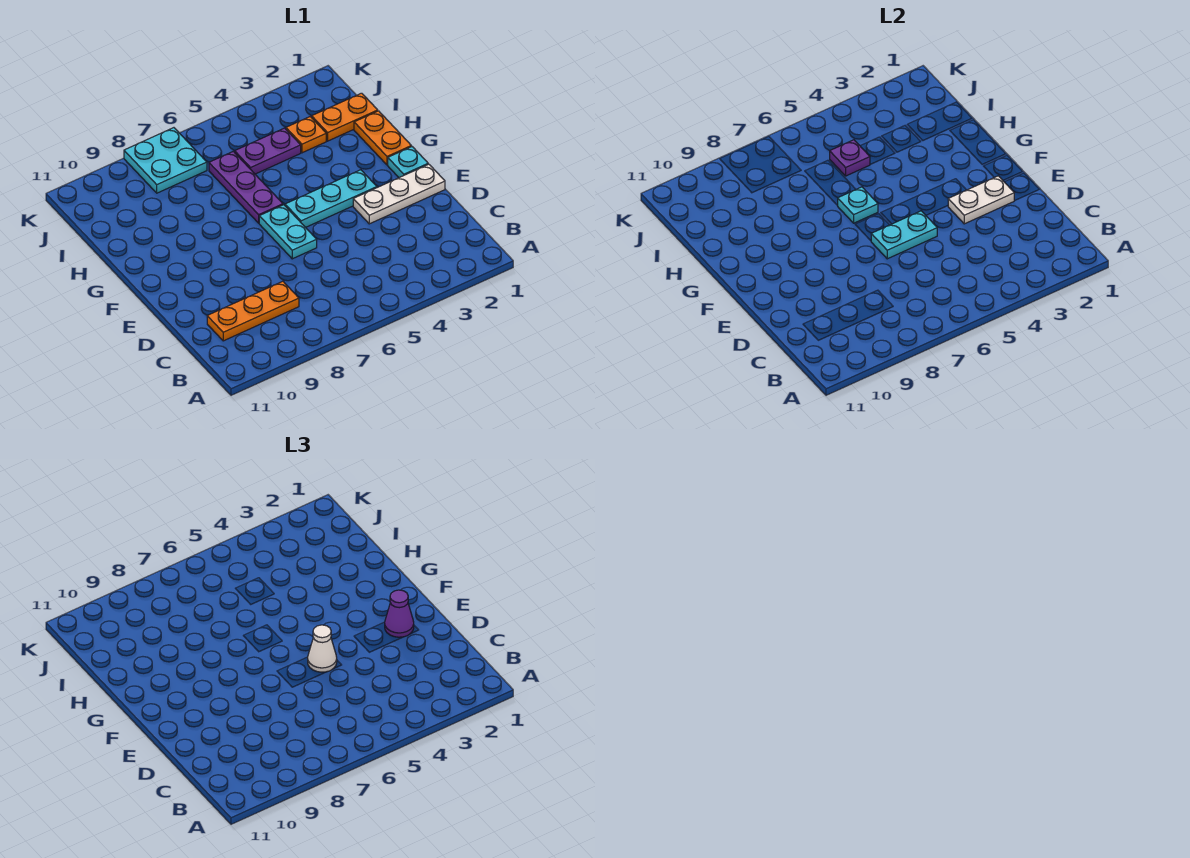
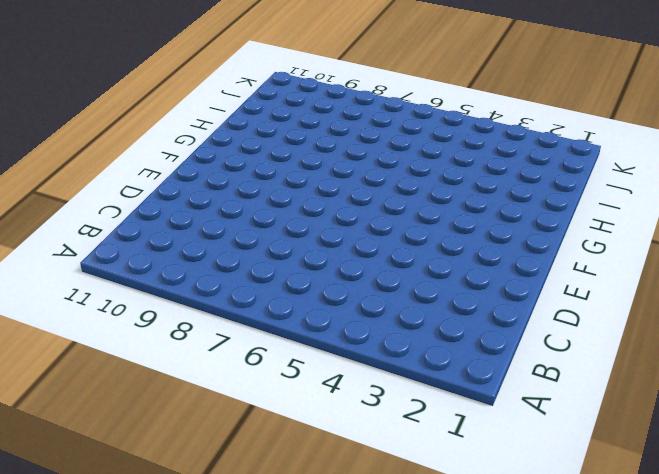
none -> orange 1x3 plate [207,281,299,341]
none -> white 1x3 plate [353,164,445,224]
none -> cyan 1x2 plate [259,205,317,259]

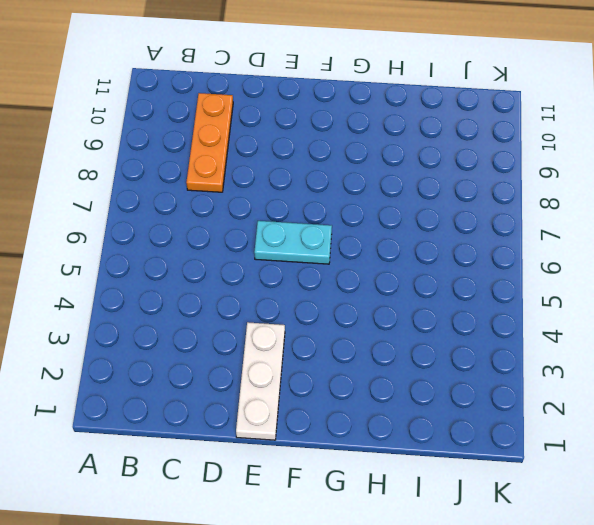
none -> cyan 1x1 plate [388,147,428,178]
none -> cyan 1x3 plate [285,170,377,227]
none -> orange 1x2 plate [354,111,411,165]

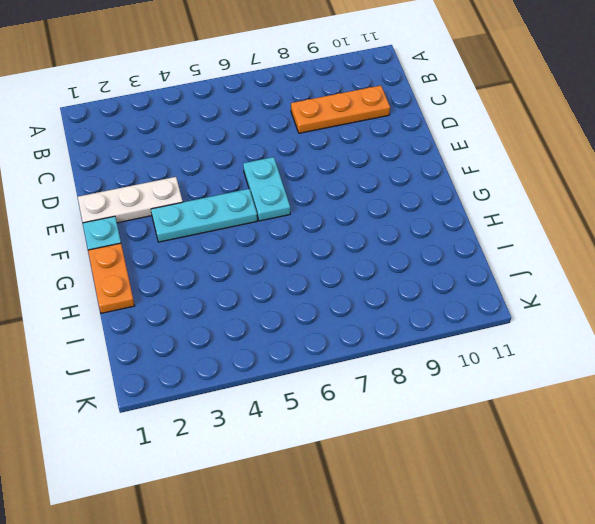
none -> purple 1x3 plate [209,151,283,223]
none -> orange 1x2 plate [312,93,378,141]
none -> orange 1x1 plate [286,117,326,153]

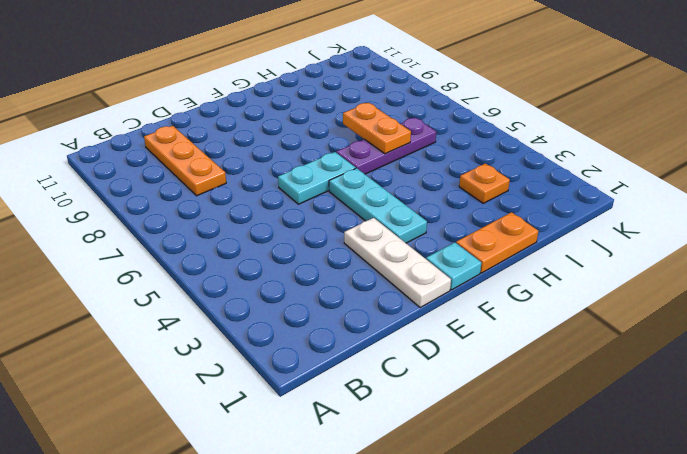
orange 1x2 plate [343,103,411,154] -> orange 1x2 plate moved to [312,93,378,141]
none -> purple 1x2 plate [235,128,301,174]
none -> cyan 2x2 plate [124,128,207,193]
none -> white 1x2 plate [948,176,1014,224]

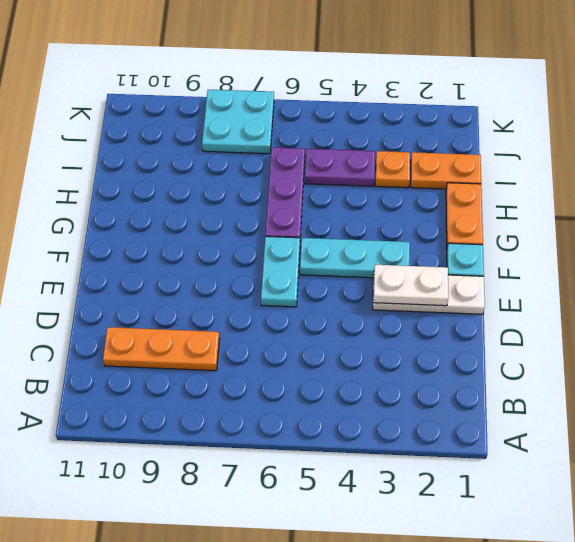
none -> cyan 1x2 plate [871,211,937,259]
none -> cyan 1x1 plate [838,187,878,223]
none -> purple 1x1 plate [830,140,870,176]

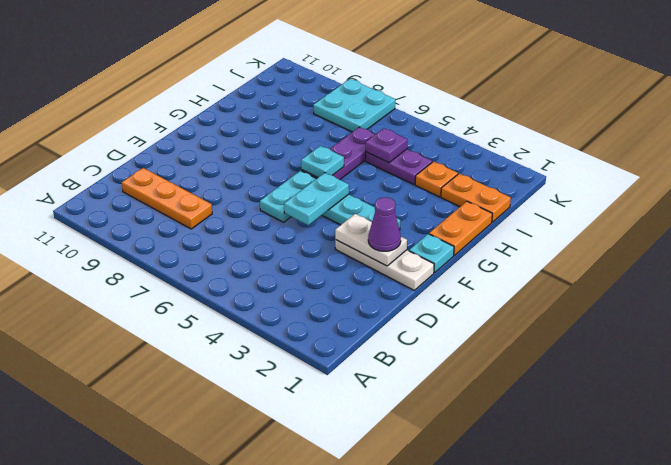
cyan 1x2 plate [284,173,349,225] -> cyan 1x2 plate turned to [871,211,937,259]
none -> white 1x1 cone [308,625,337,672]

